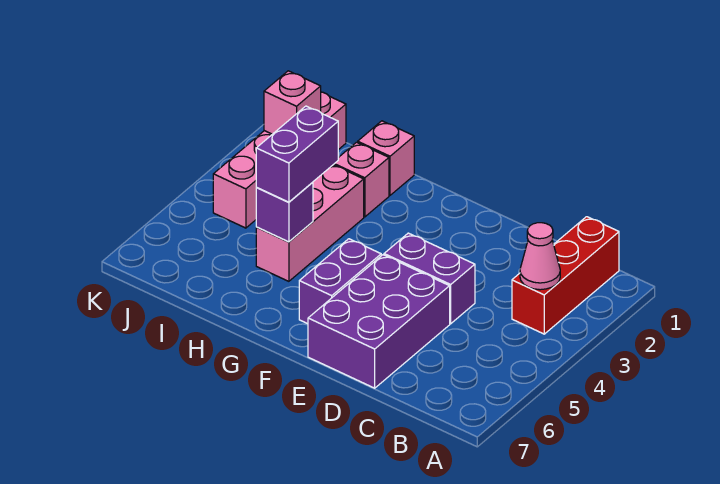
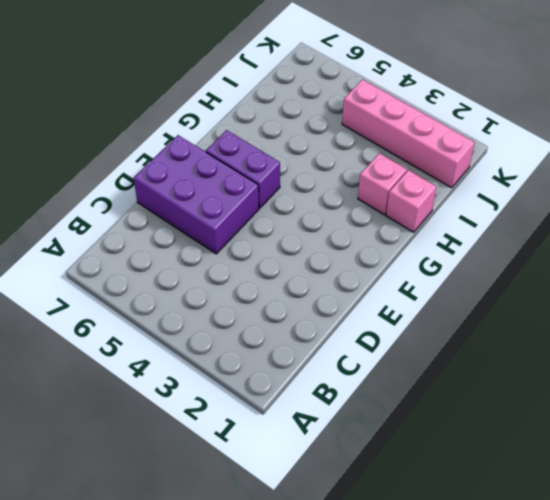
none -> red 1x3 brick [512,217,619,334]
none -> purple 1x2 brick [384,233,475,324]
none -> pink 1x3 brick [256,165,364,281]

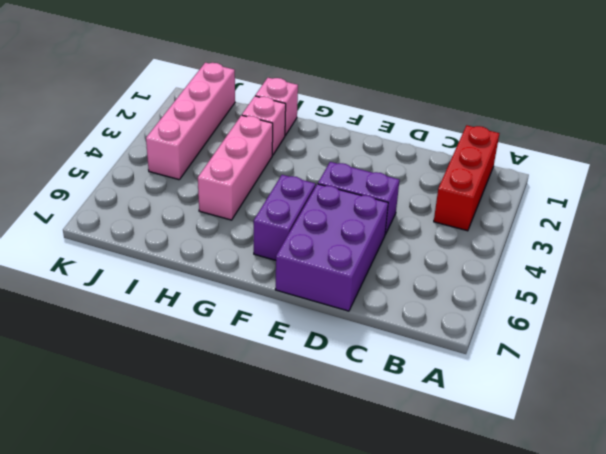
none -> pink 1x1 cone [520,223,560,290]
none -> purple 1x1 brick [256,182,313,242]
none -> pink 1x1 brick [264,71,321,134]

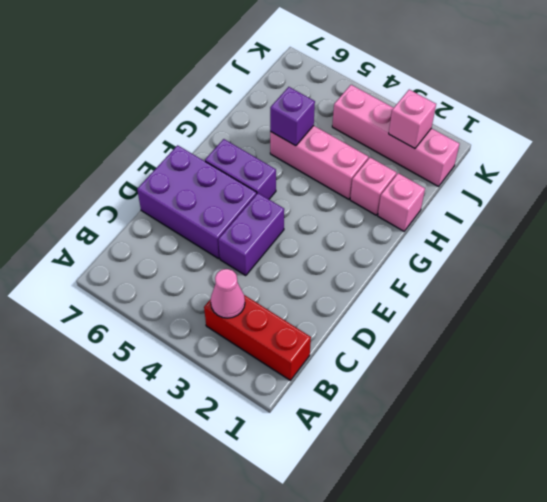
none -> purple 1x2 brick [256,106,338,202]

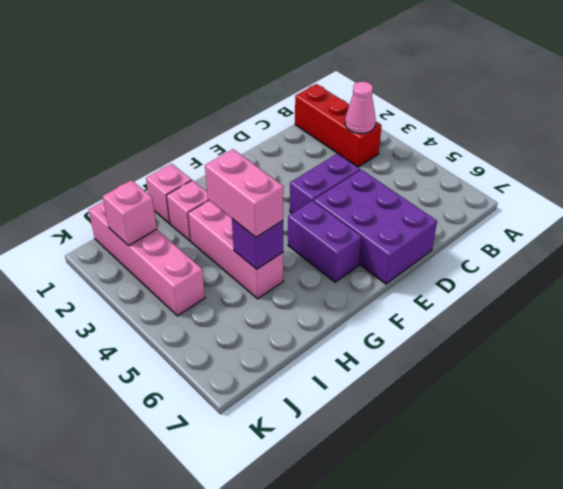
pink 1x2 brick [205,149,284,237] -> purple 1x2 brick [256,106,338,202]

